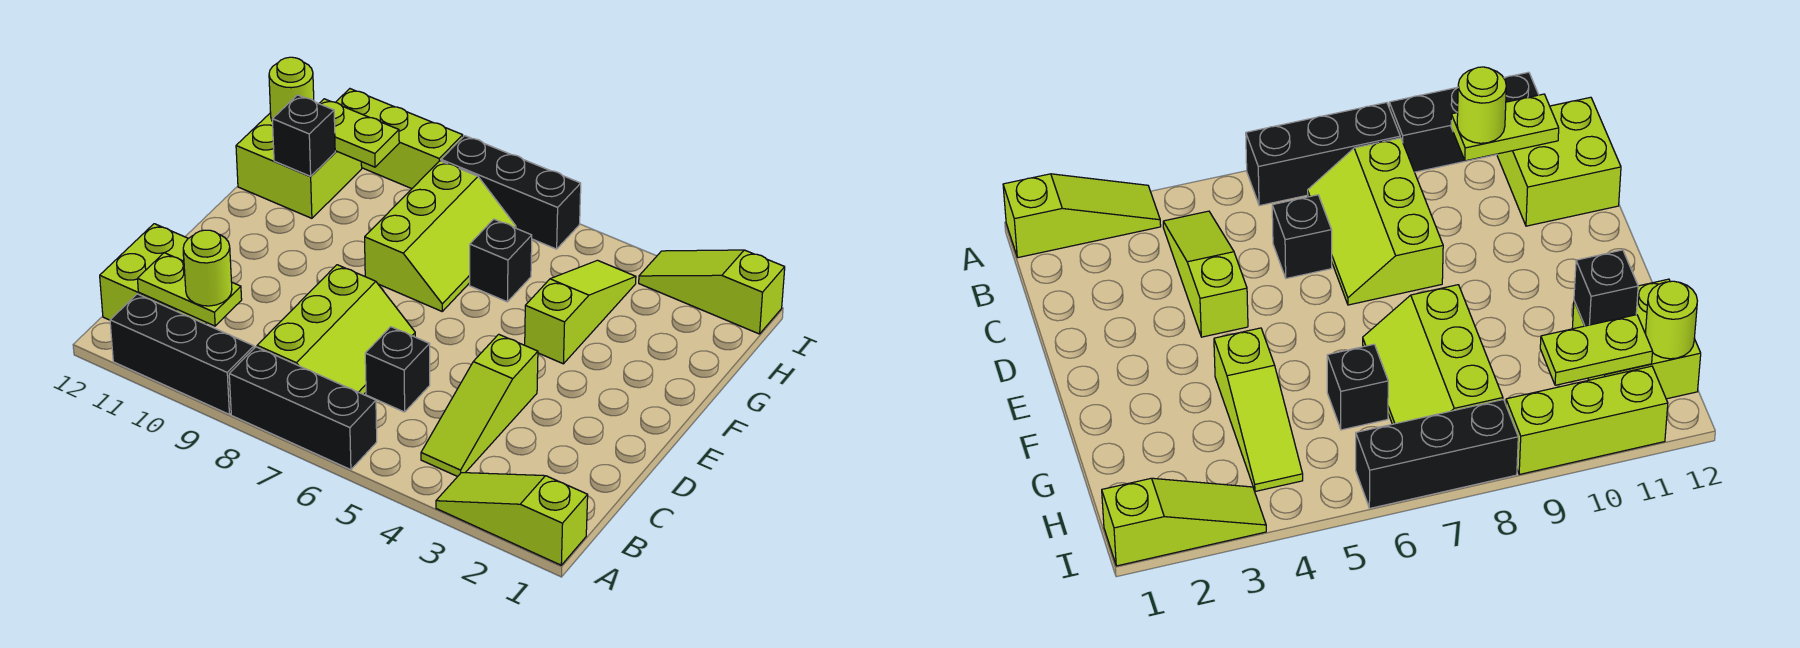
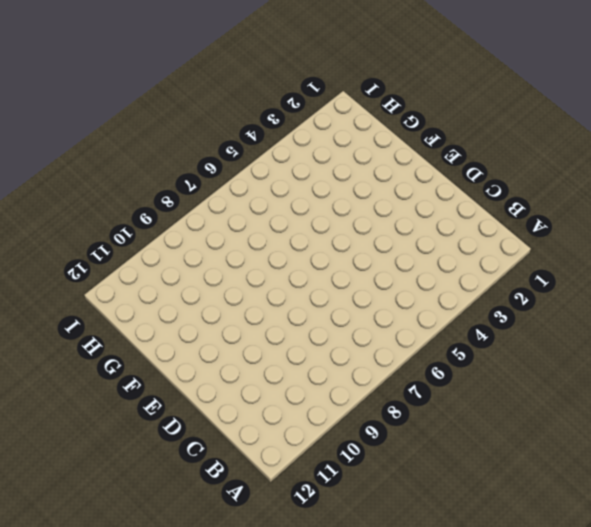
none -> lime 1x3 slope [436,473,588,565]
none -> black 1x3 brick [229,347,377,470]
none -> black 1x3 brick [110,294,254,414]

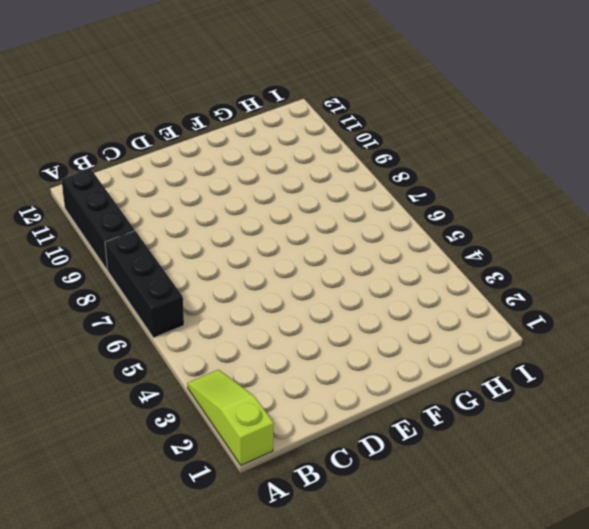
none -> lime 1x3 slope [421,334,538,477]
none -> lime 2x3 slope [257,265,415,395]
none -> lime 2x2 brick [100,224,207,324]

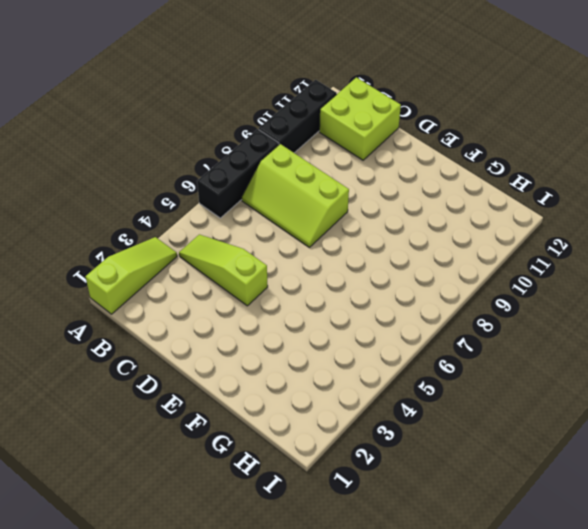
none -> black 1x1 brick [365,327,430,412]
none -> lime 1x3 slope [525,260,636,364]
none -> lime 2x3 slope [365,161,516,311]

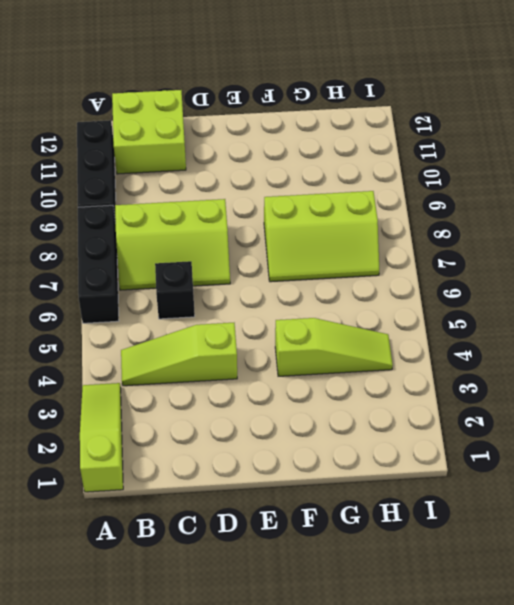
none -> black 1x1 brick [470,219,532,302]
none -> lime 2x2 brick [236,113,362,218]
none -> lime 1x3 slope [639,250,785,334]

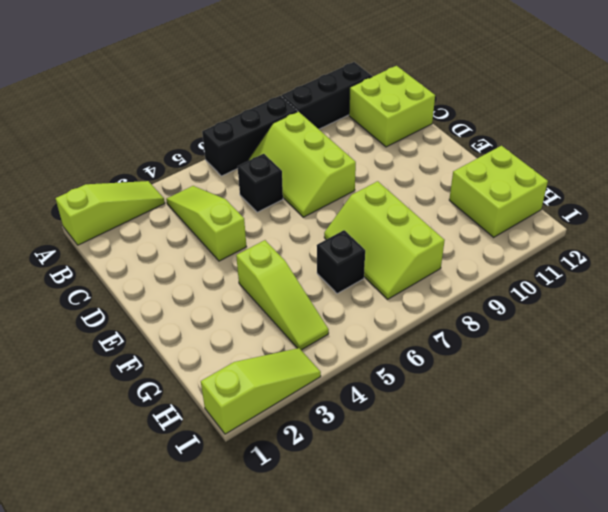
none -> black 1x3 brick [441,136,581,249]
none -> lime 1x3 brick [336,89,463,189]
none -> lime 1x2 plate [137,253,242,326]

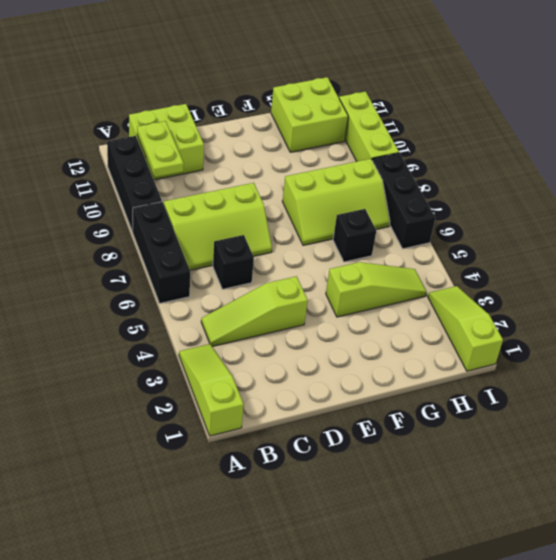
none -> black 1x1 brick [272,95,335,176]
none -> lime 1x2 plate [319,99,399,167]
none -> lime 1x1 round brick [269,57,314,122]

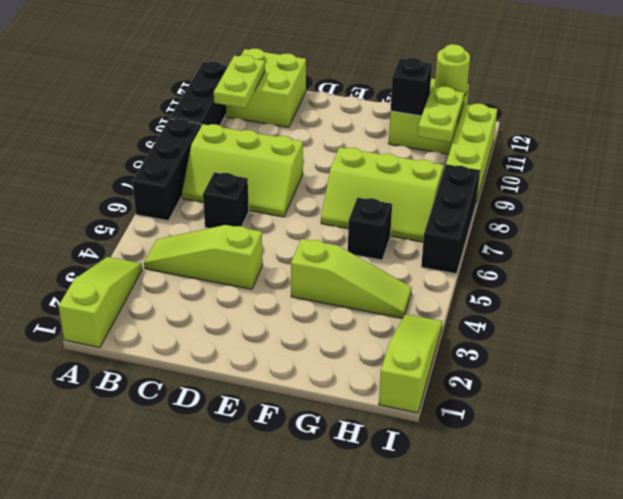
none -> lime 1x1 round brick [183,230,232,306]

